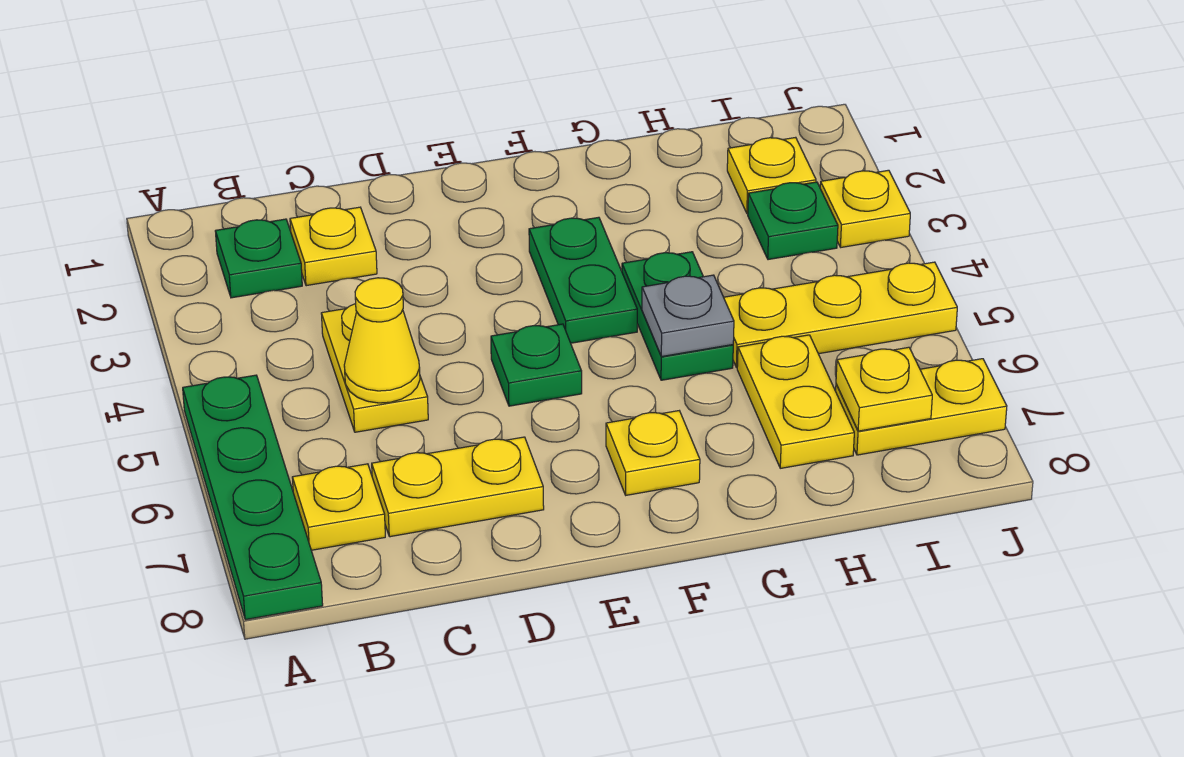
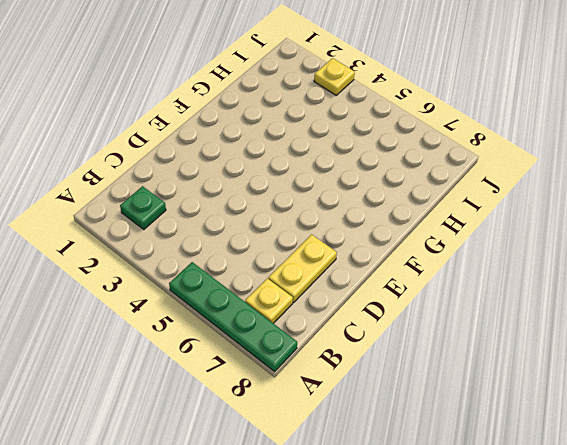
none -> yellow 1x1 plate [290,207,377,286]
none -> yellow 1x2 plate [321,304,428,432]
none -> green 1x1 plate [491,324,582,406]

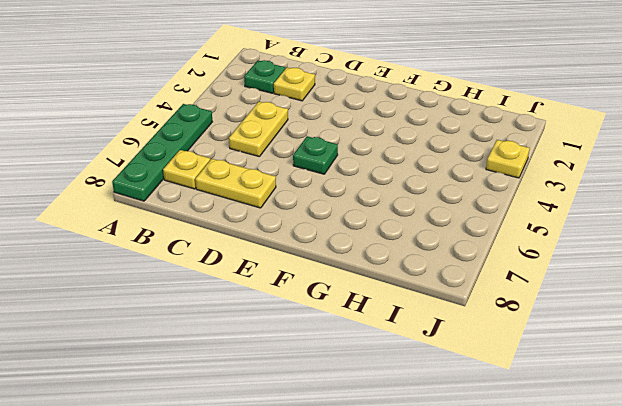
none -> green 1x2 plate [529,217,637,343]
none -> yellow 1x1 plate [606,411,700,495]
none -> green 1x2 plate [622,252,733,380]

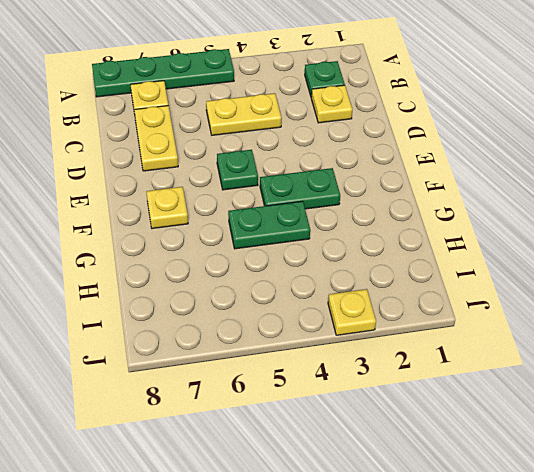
none -> yellow 1x3 plate [724,262,957,368]
none -> yellow 1x2 plate [737,335,854,468]
none -> yellow 1x1 plate [727,137,816,214]

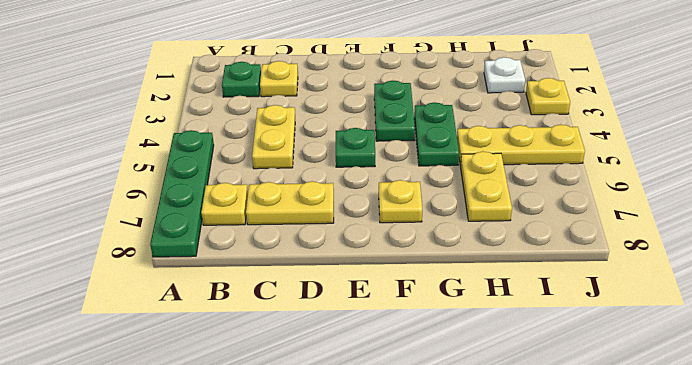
white 1x1 plate [484,57,525,93] -> yellow 1x1 plate [727,137,816,214]
none -> green 1x1 plate [748,182,838,260]
none -> yellow 1x2 plate [836,359,1007,455]
none -> yellow 1x1 cone [344,278,420,403]

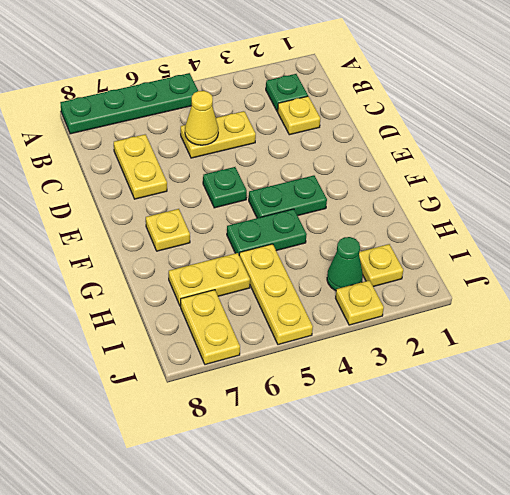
green 1x1 cone [327,237,363,291] -> green 1x1 plate [748,182,838,260]
none -> yellow 1x1 plate [292,464,385,550]
none -> grey 1x1 plate [642,275,734,357]
none -> yellow 1x1 plate [836,347,932,431]

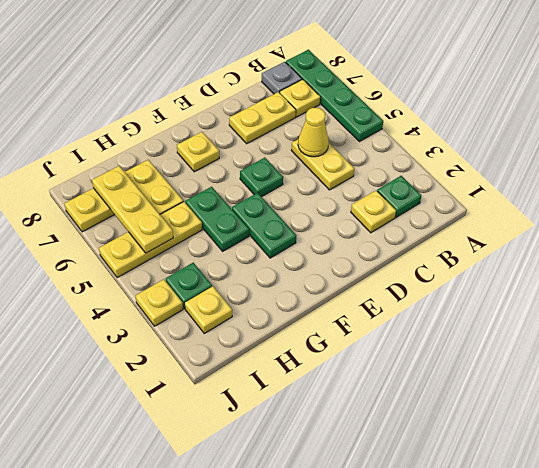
grey 1x1 plate [262,62,302,94] -> grey 1x1 plate moved to [642,275,734,357]
yellow 1x3 plate [92,166,173,253] -> yellow 1x1 plate [836,347,932,431]

